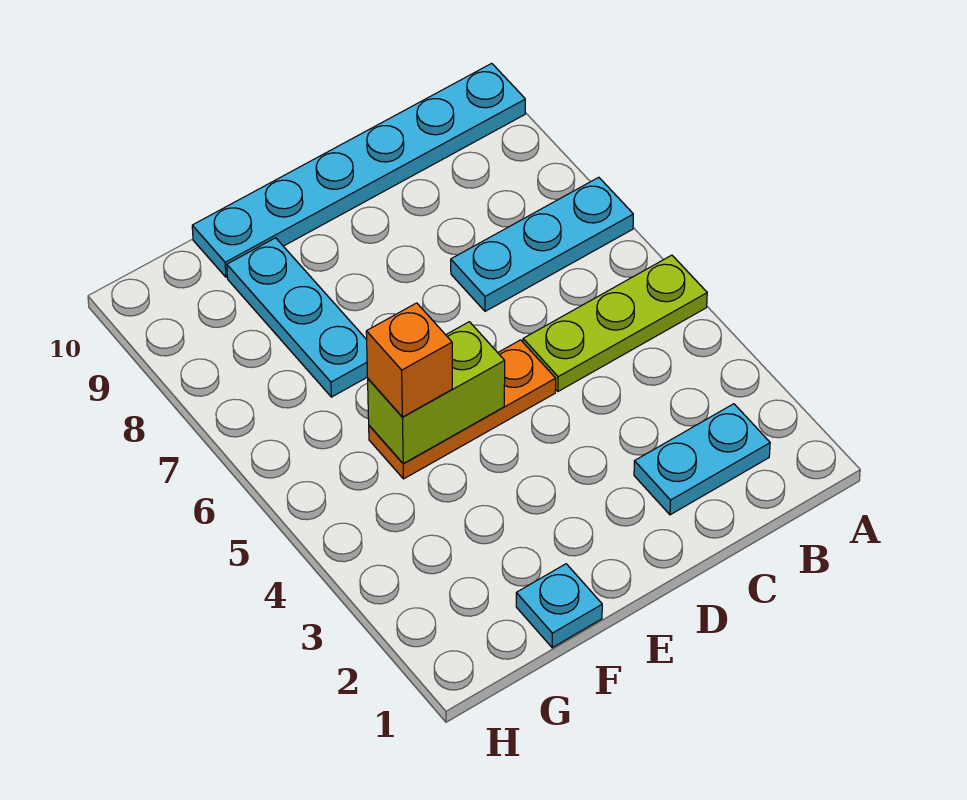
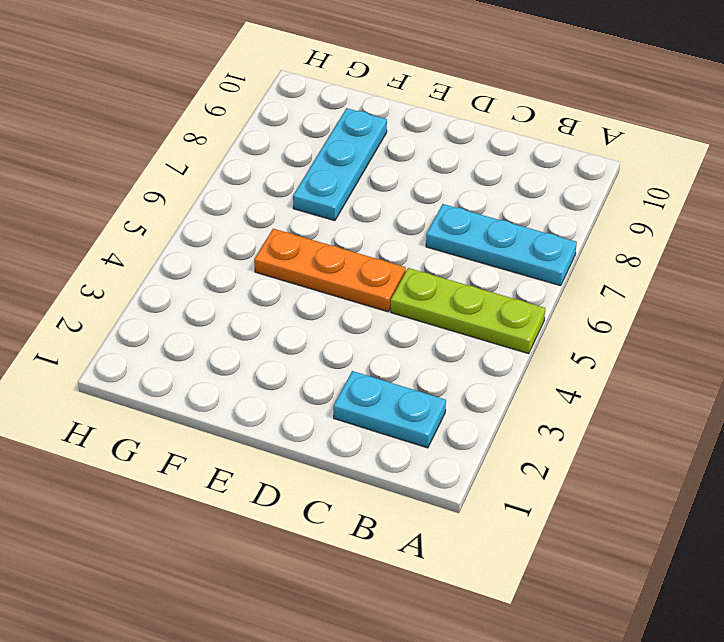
none -> cyan 1x6 plate [192,63,525,277]
none -> cyan 1x1 plate [516,564,602,648]

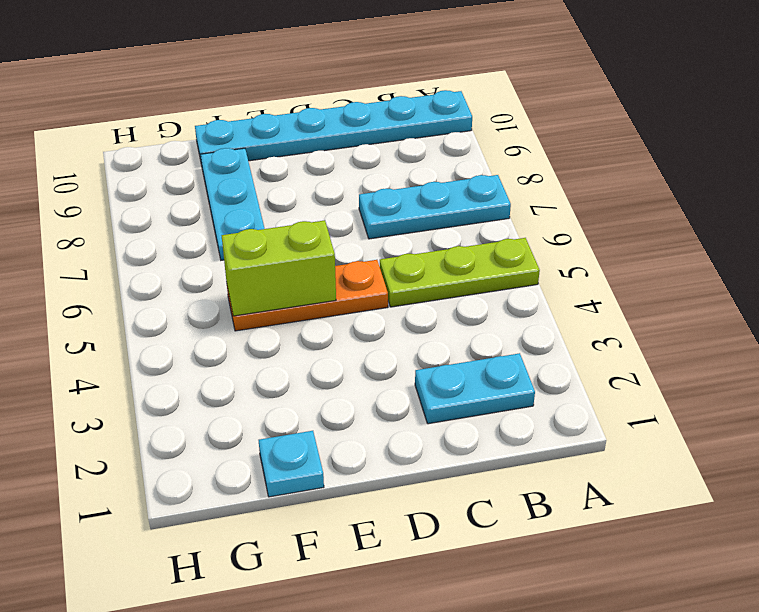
none -> orange 1x1 brick [366,303,452,417]

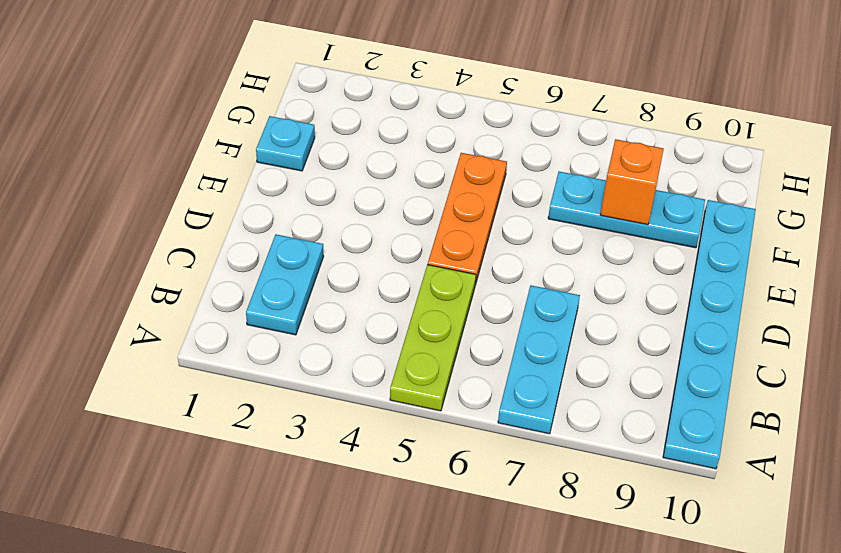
orange 1x1 brick [600,139,664,225] -> orange 1x1 brick moved to [366,303,452,417]
none -> lime 1x2 brick [368,322,505,463]

